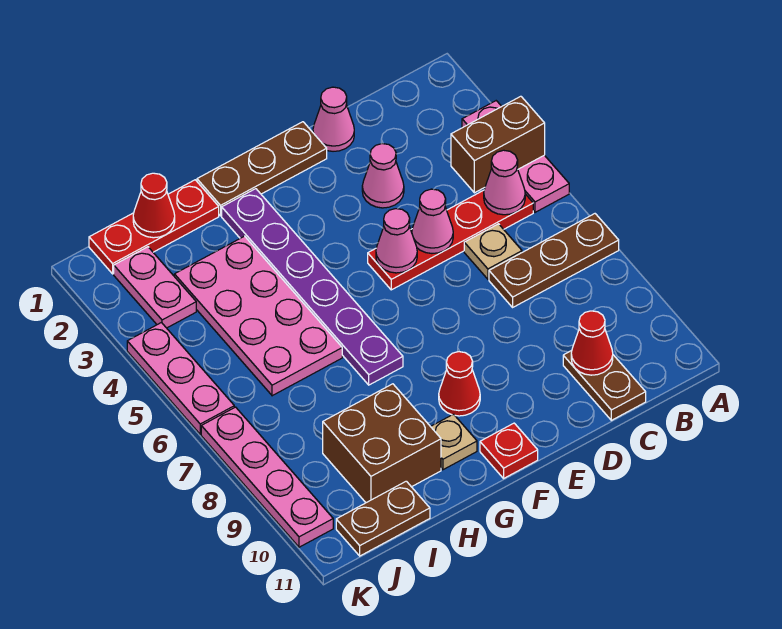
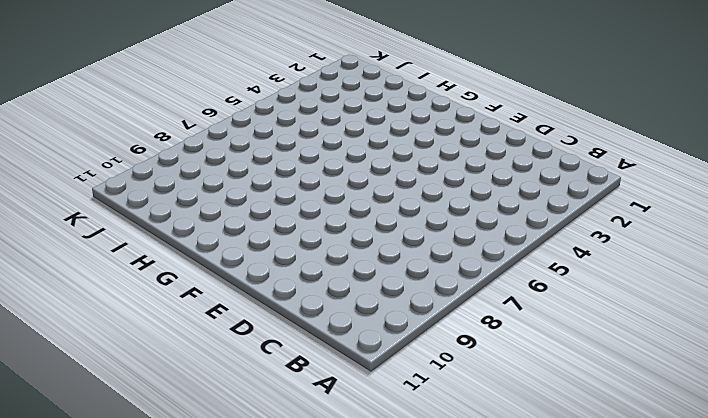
none -> pink 1x3 plate [462,101,569,212]
none -> brown 1x3 plate [489,214,619,307]
none -> red 1x4 plate [368,190,533,290]

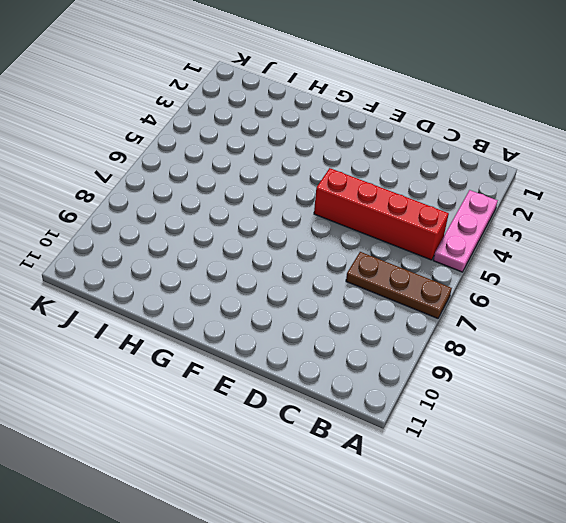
red 1x4 brick [314,168,449,260] -> red 1x4 plate [368,190,533,290]
none -> tan 1x1 plate [464,224,522,279]
none -> brown 1x2 plate [563,351,646,420]
none -> pink 1x1 cone [313,87,354,151]

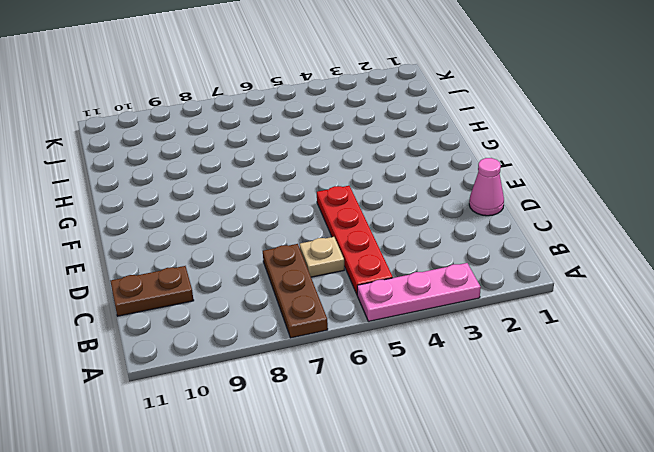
none -> pink 1x1 cone [362,144,404,208]
none -> brown 1x3 plate [197,122,327,216]
none -> red 1x1 cone [439,352,480,416]

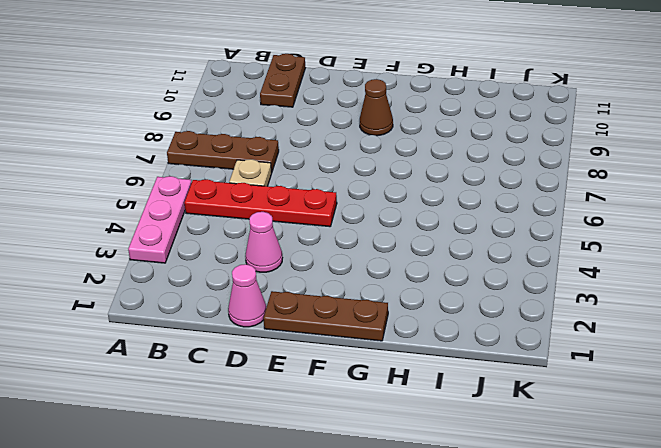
brown 1x1 cone [360,79,393,136] -> red 1x1 cone [439,352,480,416]
none -> red 1x1 plate [480,423,538,478]
none -> purple 1x6 plate [222,189,403,385]
none -> tan 1x1 plate [431,414,477,470]

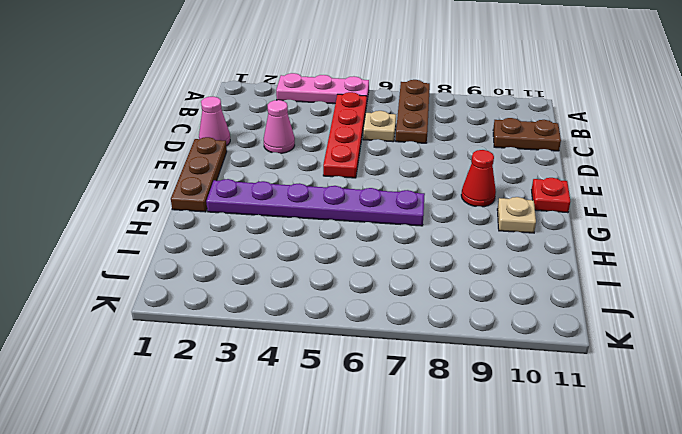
none -> red 1x3 plate [89,180,219,274]
none -> pink 2x4 plate [174,236,342,396]
none -> brown 2x2 brick [323,384,441,503]

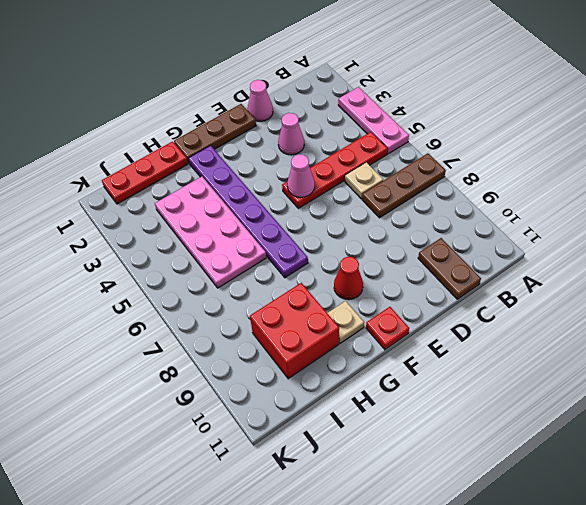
red 2x2 brick [250,283,339,379] -> brown 2x2 brick [323,384,441,503]
none -> brown 1x2 plate [336,481,430,556]
none -> pink 1x2 plate [114,247,196,328]
none -> pink 1x3 plate [127,323,234,434]

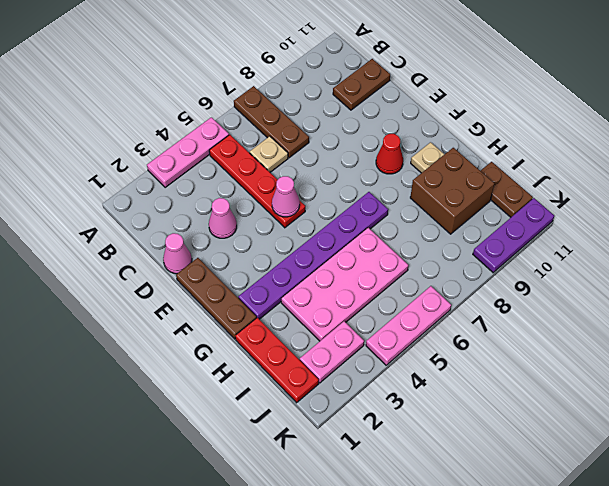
purple 1x3 plate [473,198,554,273] -> pink 1x4 plate [201,407,333,547]
none -> red 1x1 plate [480,423,538,478]
none -> brown 1x2 brick [451,96,545,193]
none -> pink 1x1 cone [484,150,525,215]

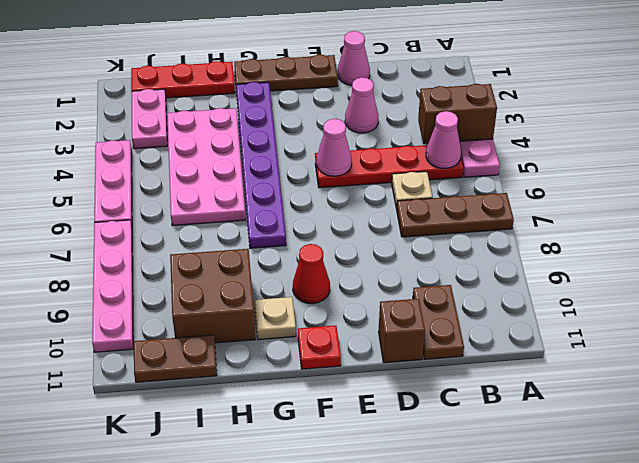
brown 1x1 brick [378,299,425,363] -> none
none -> red 1x1 cone [571,311,613,375]
none -> pink 1x1 cone [412,189,453,253]
none -> red 1x1 cone [133,173,175,238]

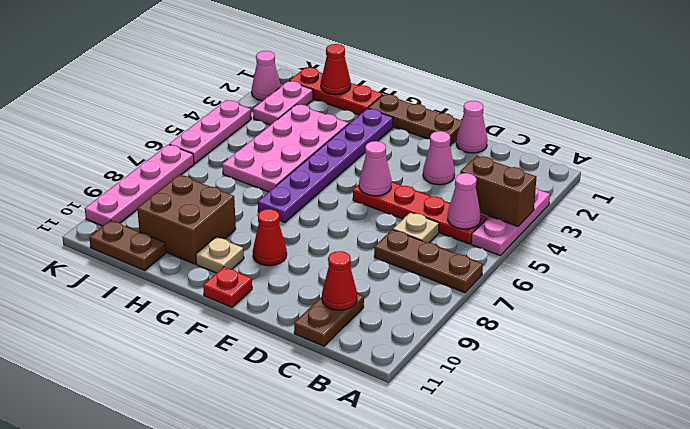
pink 1x1 cone [252,51,281,101] -> pink 1x1 cone moved to [412,189,453,253]

